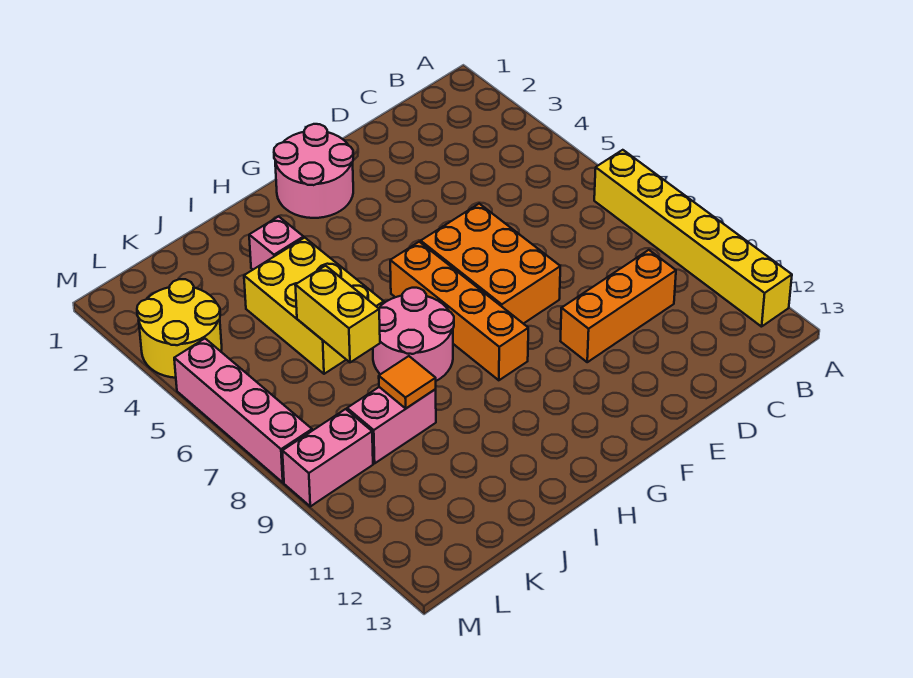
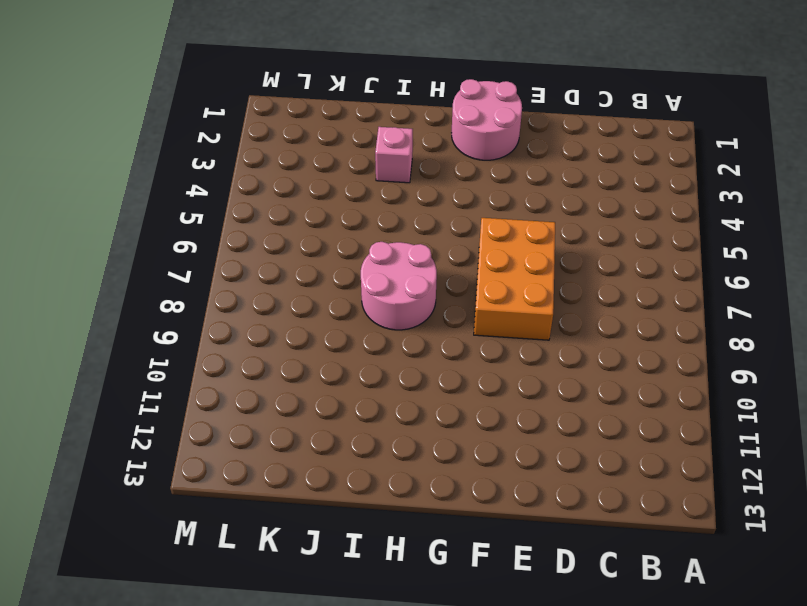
none -> yellow 1x6 brick [594,150,792,327]
none -> orange 1x3 brick [561,250,676,362]
none -> orange 1x4 brick [390,242,528,380]

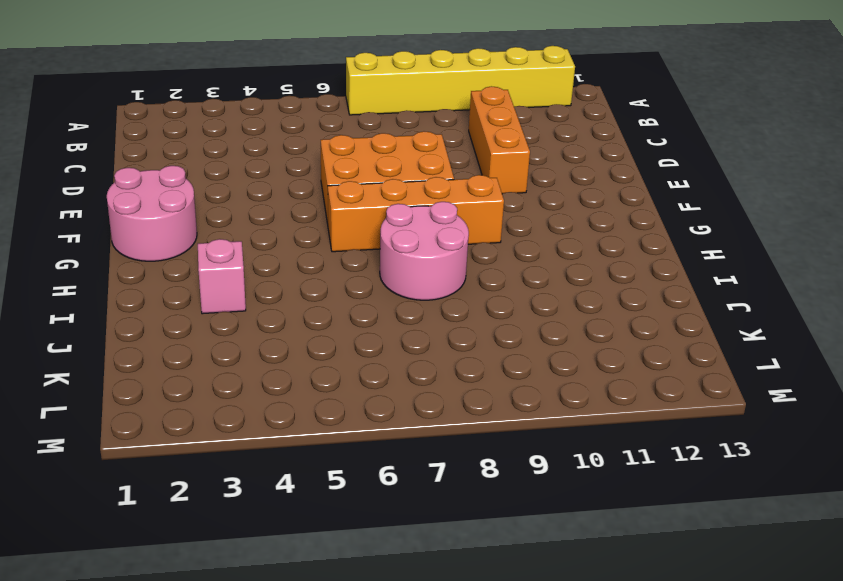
none -> yellow 2x3 brick [244,238,384,374]
none -> pink 1x2 brick [347,387,436,463]
none -> yellow 2x2 round brick [137,279,222,378]

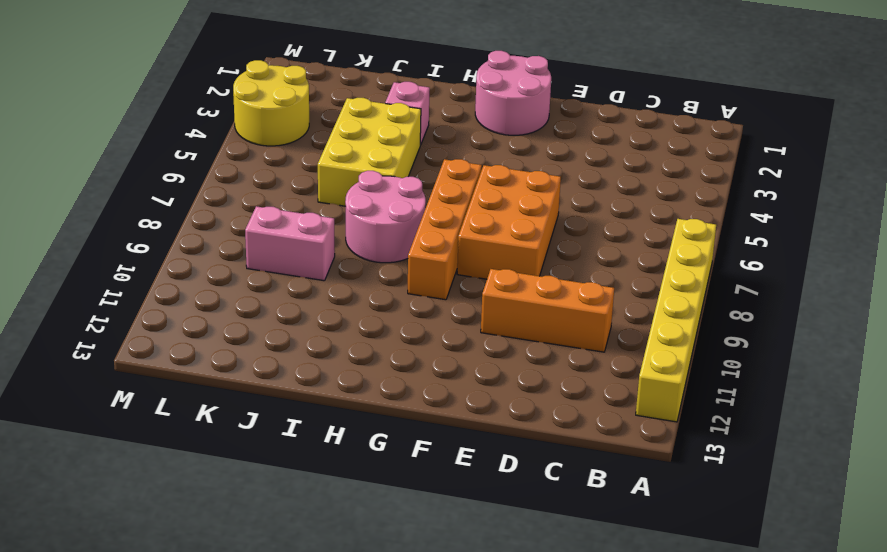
none -> pink 1x2 brick [282,409,373,506]
none -> pink 1x4 brick [174,339,312,482]
none -> yellow 1x2 brick [295,266,380,362]

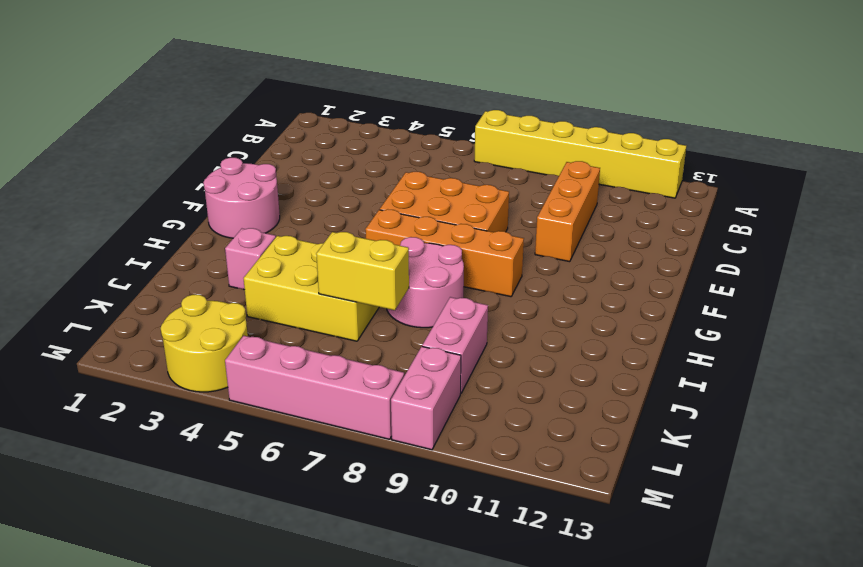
none -> orange 1x1 tile [379,356,436,408]

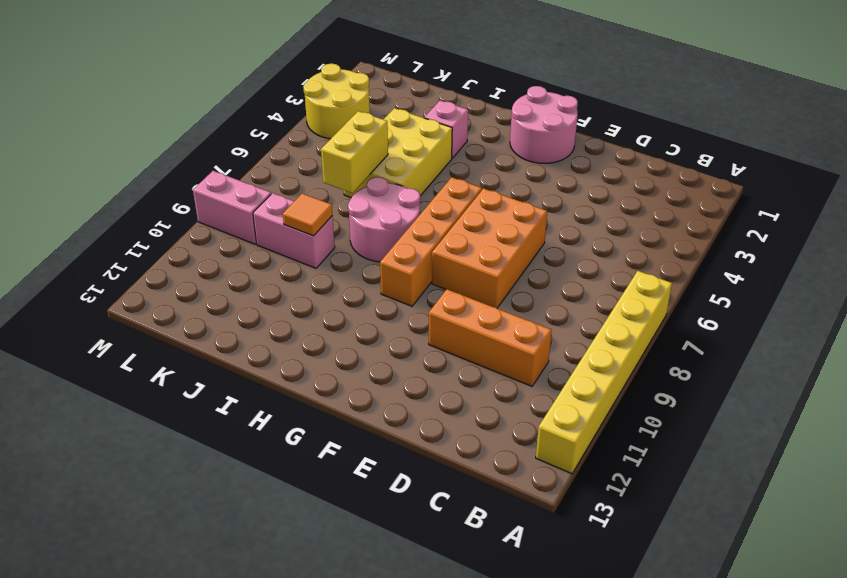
none -> pink 1x4 brick [174,339,312,482]

